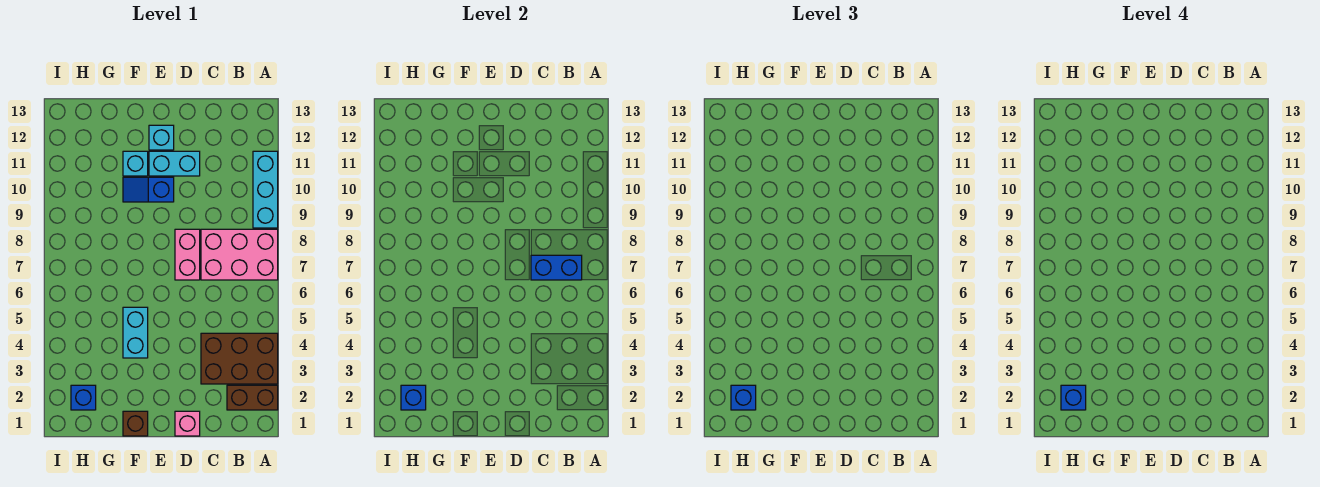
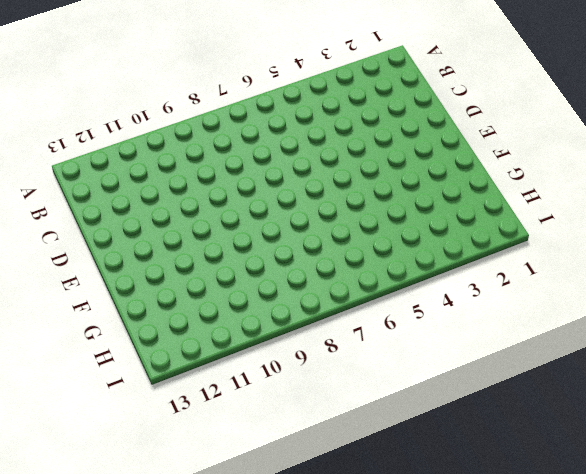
none -> brown 1x2 brick [227,385,278,410]
none -> brown 2x3 brick [201,333,278,384]
none -> pink 2x3 brick [201,229,278,280]

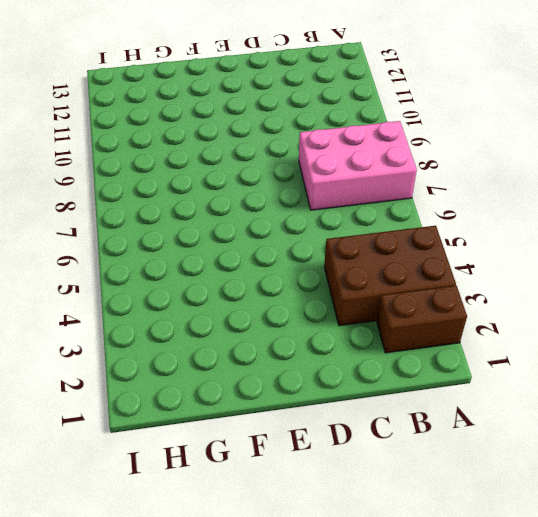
none -> cyan 1x3 brick [253,151,278,228]
none -> pink 1x1 brick [175,411,200,436]
none -> pink 1x2 brick [175,229,200,280]

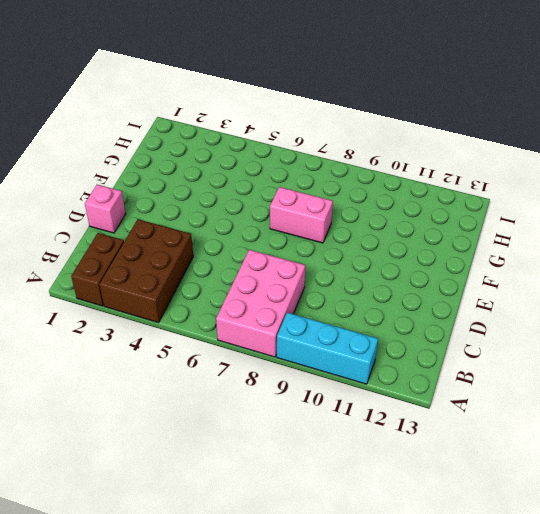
pink 1x2 brick [270,187,333,243] -> pink 1x2 brick moved to [175,229,200,280]
none -> cyan 1x2 brick [149,151,200,176]
none -> blue 1x2 slope [123,177,174,202]
none -> cyan 1x1 brick [149,125,174,150]

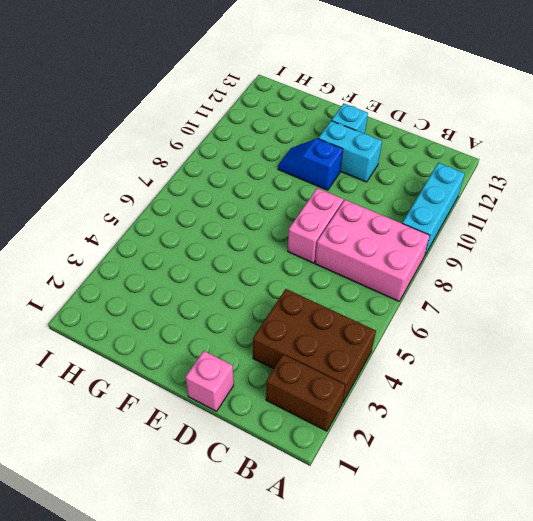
none -> brown 1x1 brick [123,411,148,436]
none -> cyan 1x2 brick [123,307,148,358]
none -> cyan 1x1 brick [123,151,148,176]

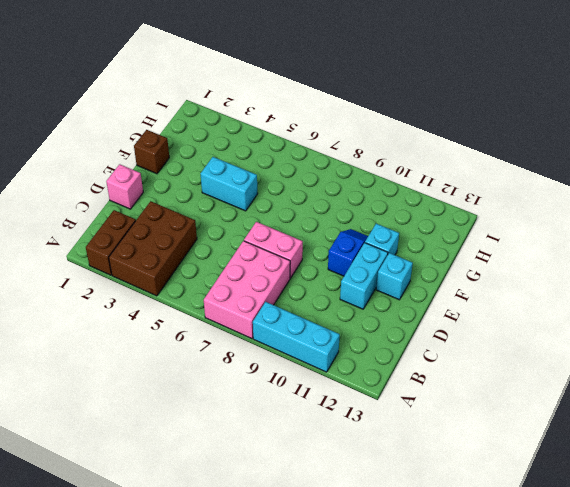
none -> blue 1x1 brick [71,385,96,410]
none -> blue 1x2 brick [531,255,582,280]
none -> blue 1x1 brick [401,385,426,410]

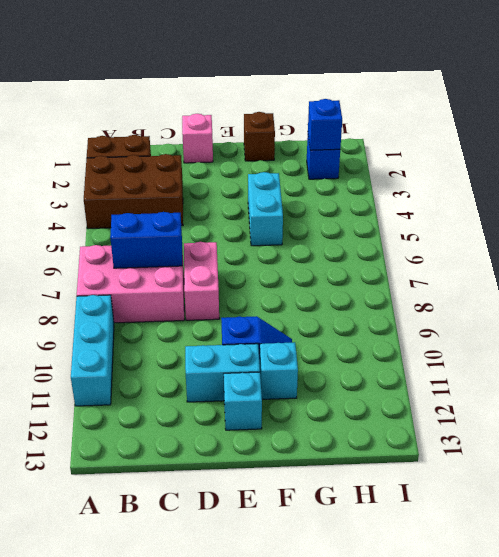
none -> blue 1x1 brick [731,385,756,410]
none -> blue 1x1 brick [1061,385,1086,410]

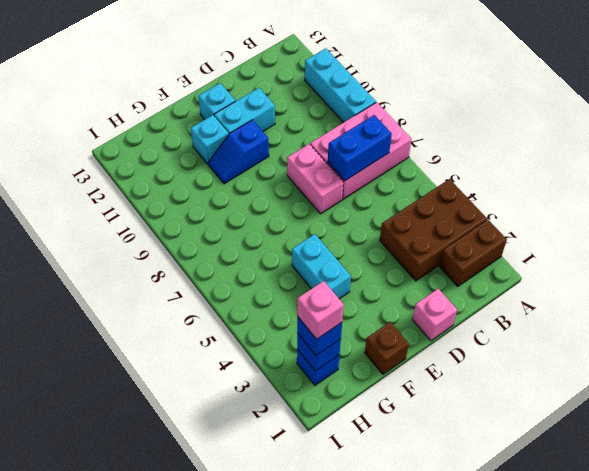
pink 1x1 brick [297,281,344,339] -> blue 1x1 brick [1061,385,1086,410]

